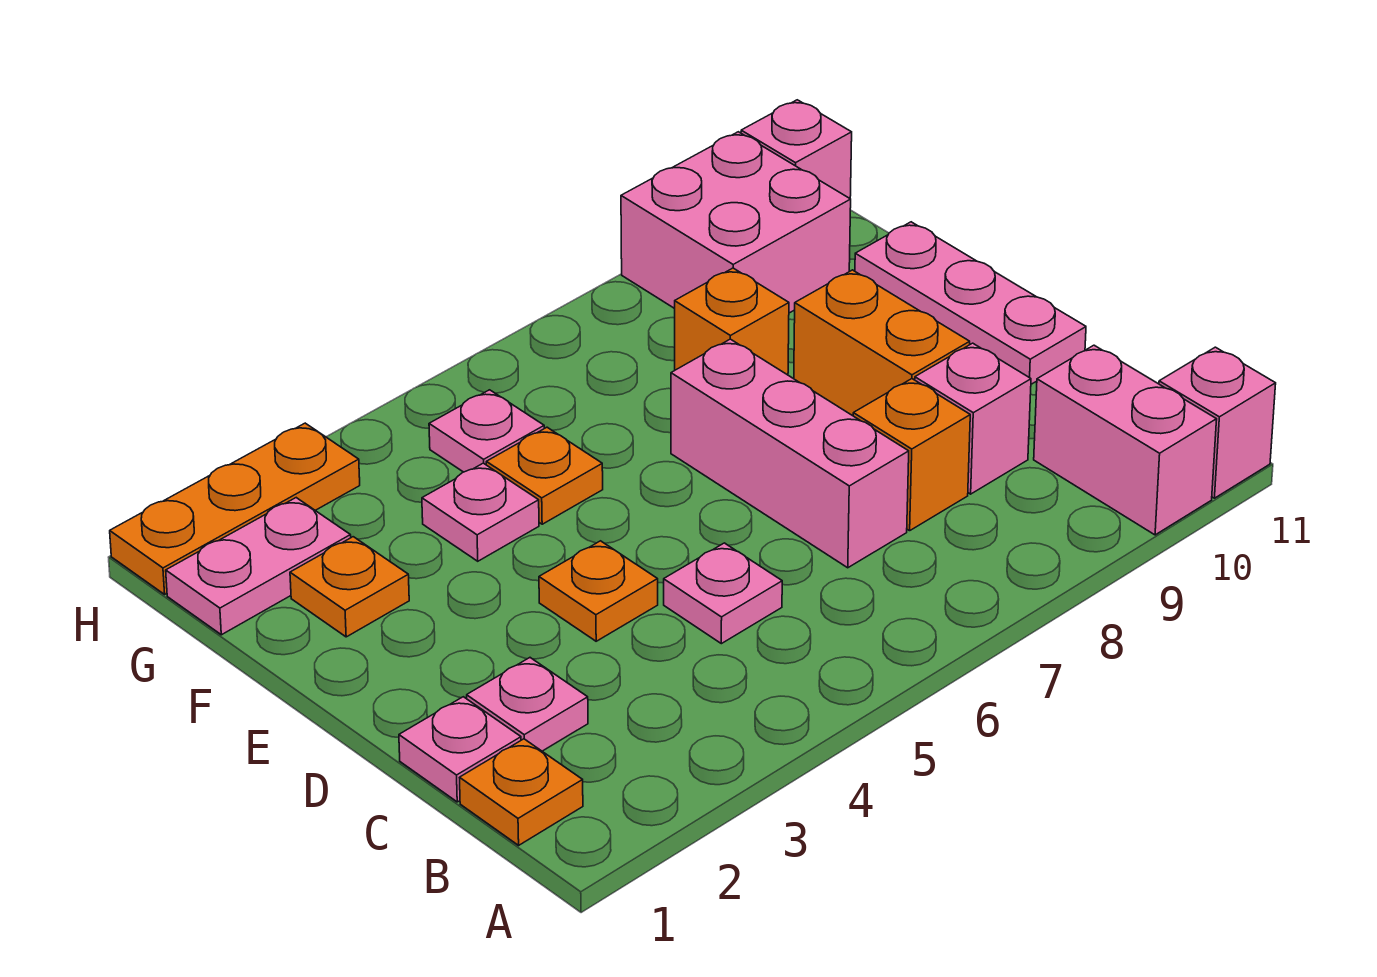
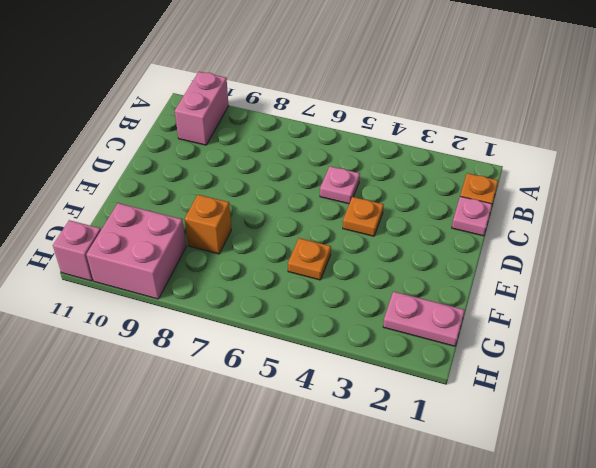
none -> pink 1x1 brick [1159,347,1276,498]
none -> pink 1x1 plate [467,658,588,751]
none -> pink 1x3 brick [671,339,909,568]

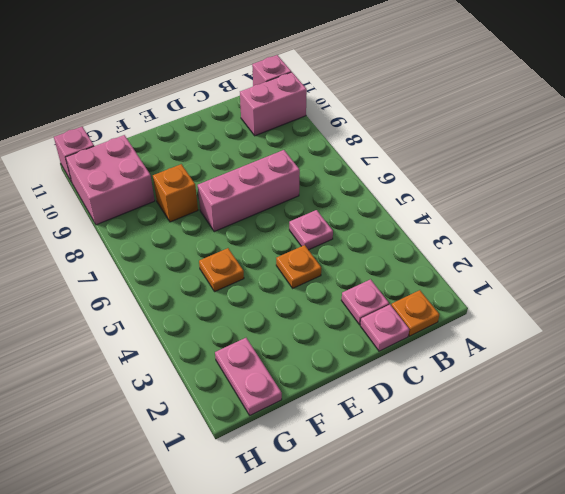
none -> orange 1x1 brick [853,379,970,531]
none -> pink 1x1 brick [915,343,1031,494]
none -> orange 1x2 brick [794,270,970,416]

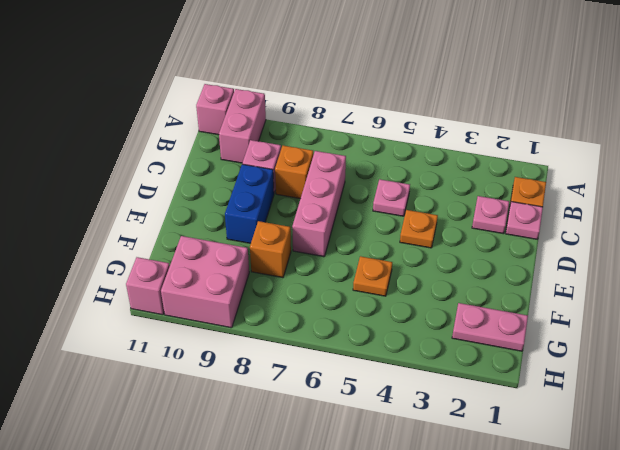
blue 1x2 brick [225,164,274,243] -> orange 1x2 brick [794,270,970,416]
none -> pink 1x3 plate [855,222,1086,384]
none -> orange 1x1 plate [290,537,409,637]
none -> pink 1x1 plate [422,463,539,561]

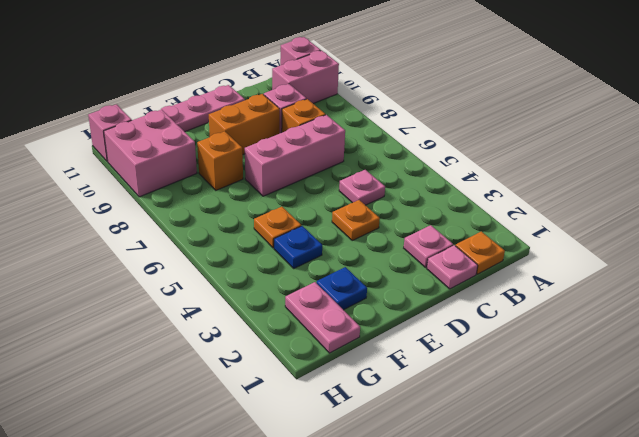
blue 1x1 plate [317,267,367,310] -> orange 1x1 plate [290,537,409,637]
blue 1x1 plate [274,226,322,268] -> pink 1x1 plate [422,463,539,561]
none -> pink 1x1 plate [429,390,544,472]
none -> orange 1x3 plate [110,423,360,594]

